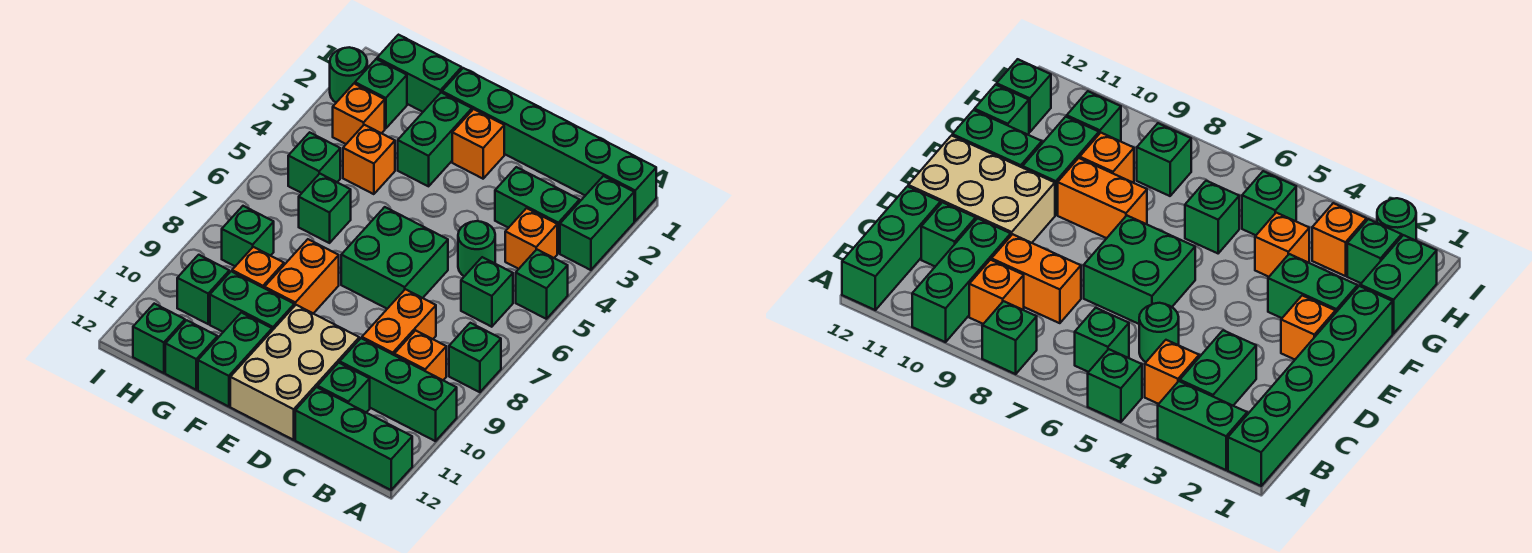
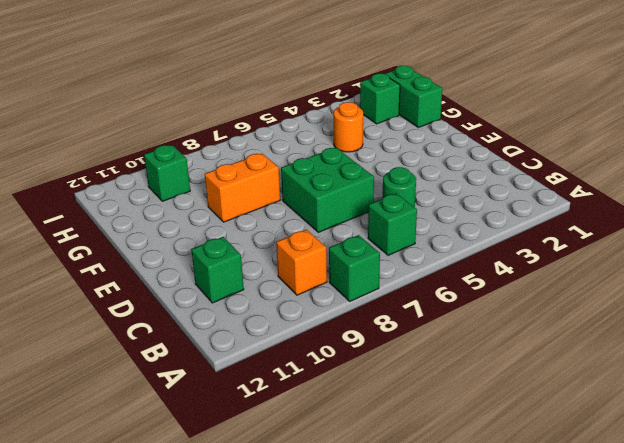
orange 1x1 round brick [333,102,363,152] -> orange 1x1 brick [343,125,395,194]
none -> green 1x6 brick [442,68,656,221]
none -> green 1x2 brick [560,176,634,270]
none -> green 1x1 brick [516,250,568,319]
none -> green 1x3 brick [340,338,457,441]

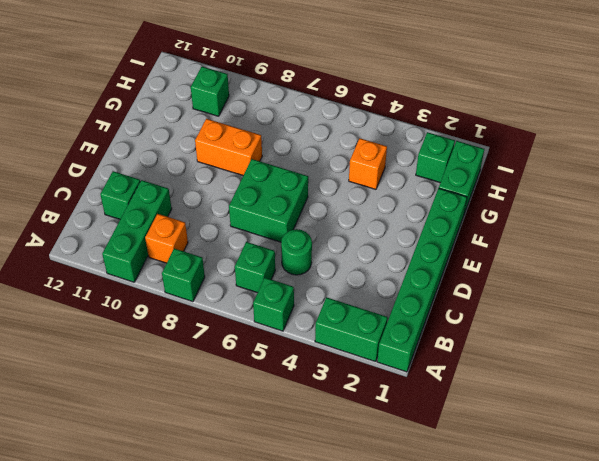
none -> green 1x3 brick [295,387,412,490]
none -> green 1x2 brick [495,167,580,253]
none -> orange 1x1 brick [505,208,557,269]
none -> orange 1x2 brick [362,289,436,355]

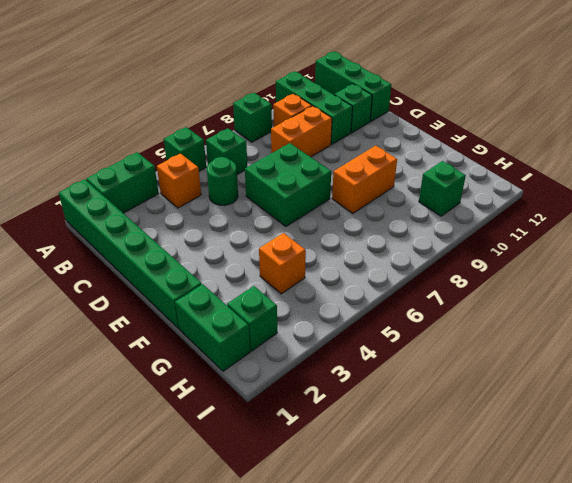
none -> green 1x2 brick [495,167,580,253]
none -> tan 2x3 brick [230,305,359,440]
none -> orange 1x1 brick [452,109,504,179]
none -> green 1x2 brick [398,93,472,186]

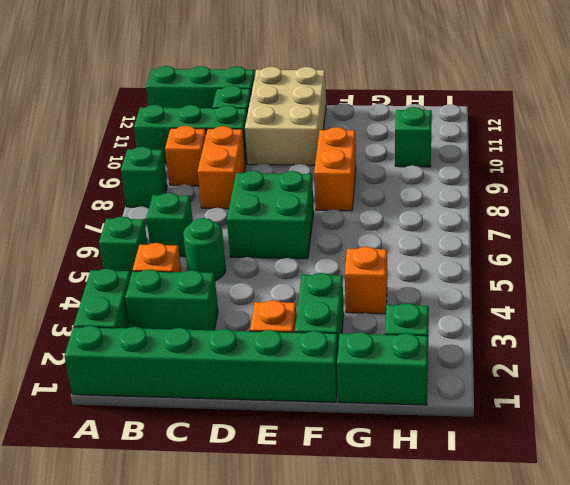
none -> green 1x2 brick [210,271,294,332]
none -> green 1x2 brick [198,312,272,407]
none -> green 1x1 brick [299,174,351,243]
none -> orange 1x1 brick [232,247,284,288]

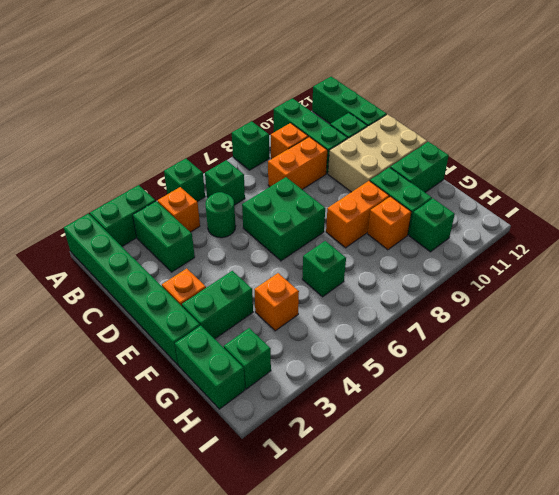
none -> green 1x1 brick [165,320,218,390]
none -> orange 1x1 brick [333,84,385,144]
none -> green 1x1 brick [288,132,340,193]
none -> green 1x1 brick [222,206,274,266]

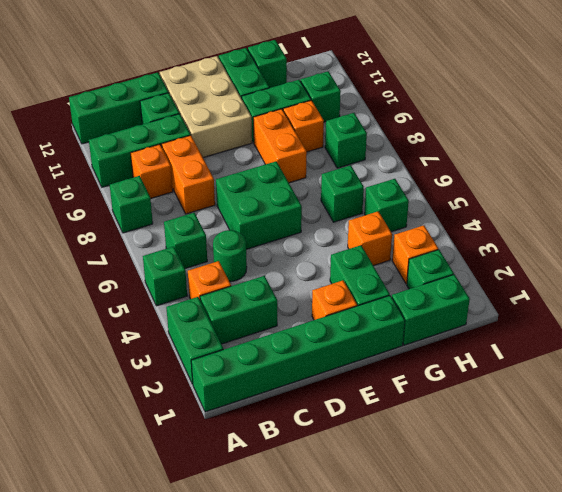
none -> green 1x1 brick [133,304,185,373]
none -> green 1x1 round brick [330,47,367,102]

